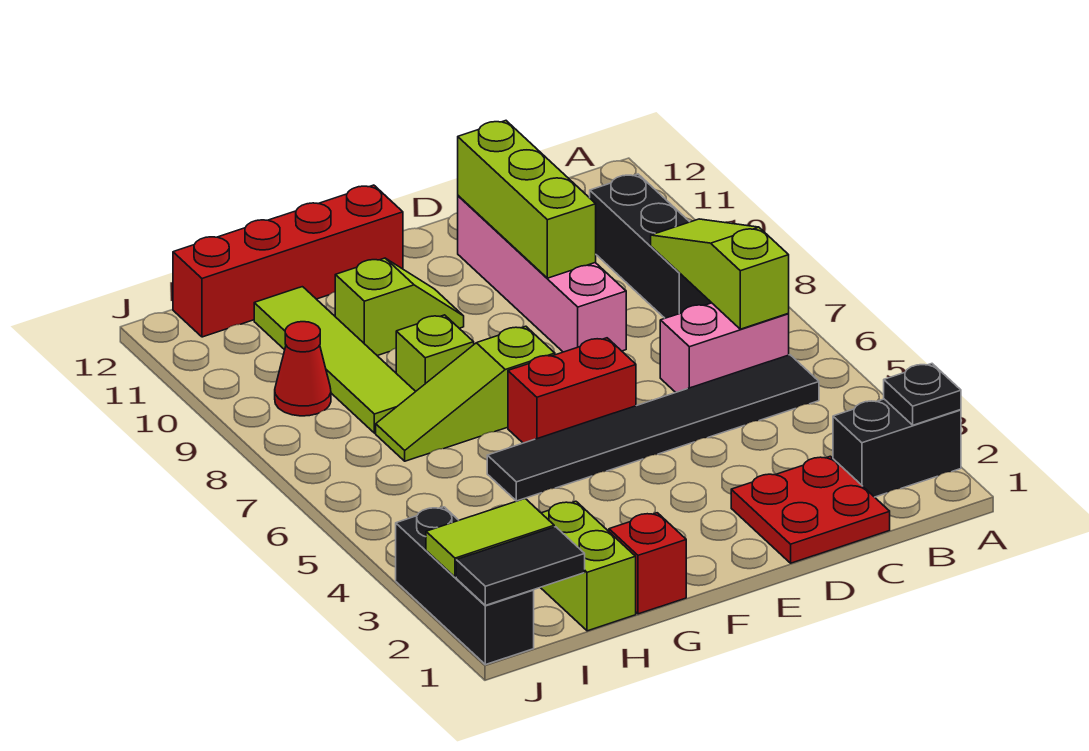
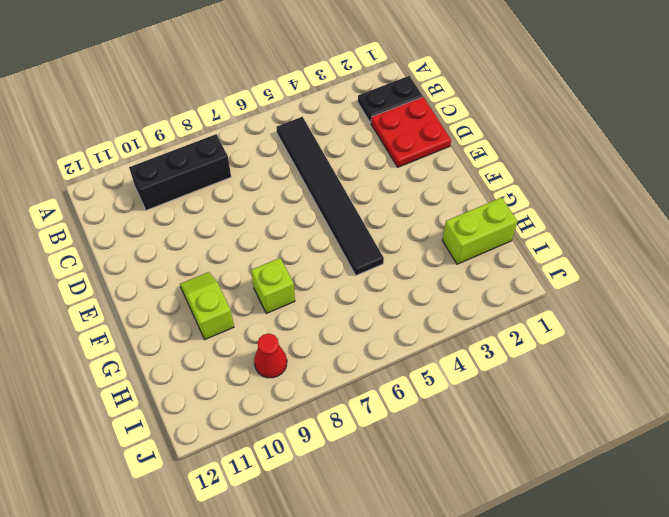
black 1x2 plate [358,76,422,123] -> black 1x2 brick [833,399,961,497]
none -> pink 1x2 brick [660,303,789,392]
none -> pink 1x4 brick [458,196,626,352]
none -> red 1x2 brick [508,338,636,443]

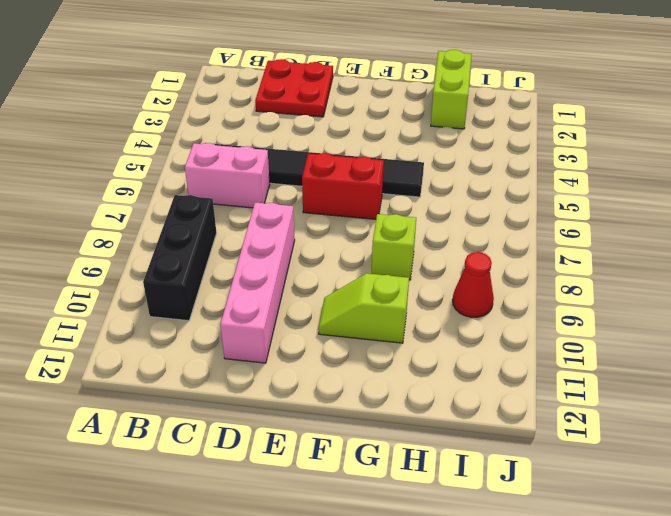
none -> black 1x2 brick [833,399,961,497]
none -> lime 1x3 slope [376,326,555,461]
none -> red 1x4 brick [173,185,403,337]

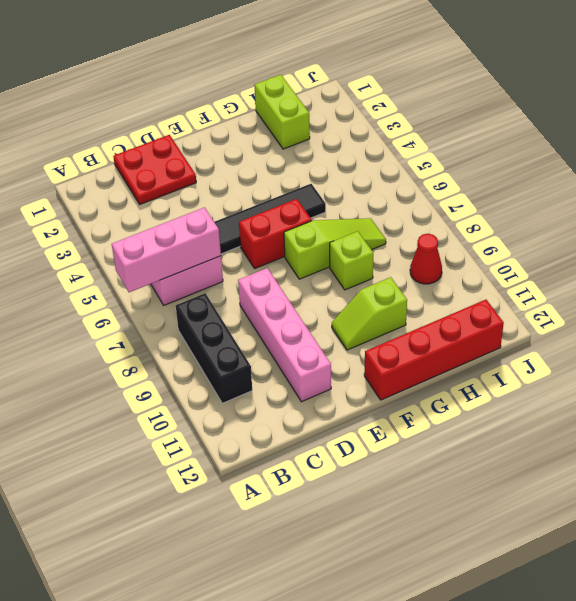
pink 1x3 brick [112,207,221,292] -> lime 1x3 slope [651,219,789,329]
none -> black 1x2 brick [833,399,961,497]
none -> red 1x1 brick [609,513,686,614]
none -> lime 1x4 tile [254,287,416,433]

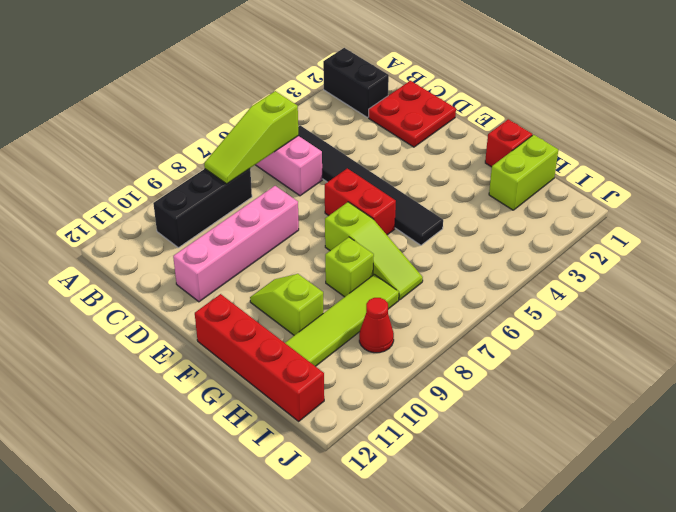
none -> black 1x3 brick [396,507,534,665]
none -> black 1x1 plate [884,364,961,425]
none -> lime 1x3 brick [458,121,596,278]

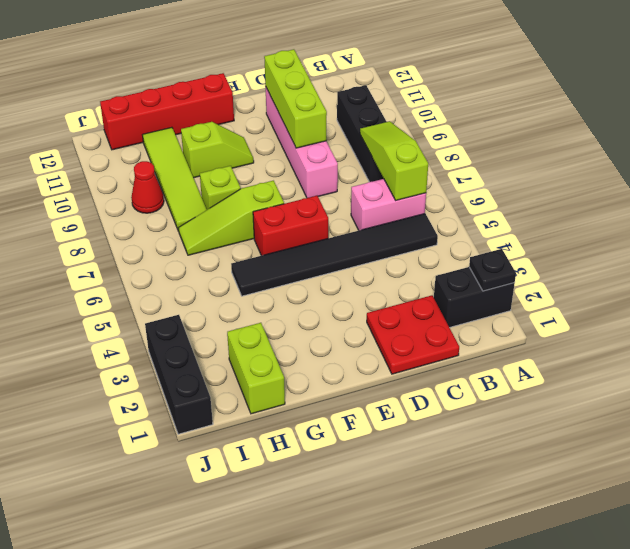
none -> red 1x1 brick [609,513,686,614]
none -> black 1x2 tile [456,527,585,605]
none -> lime 1x2 tile [426,499,554,577]

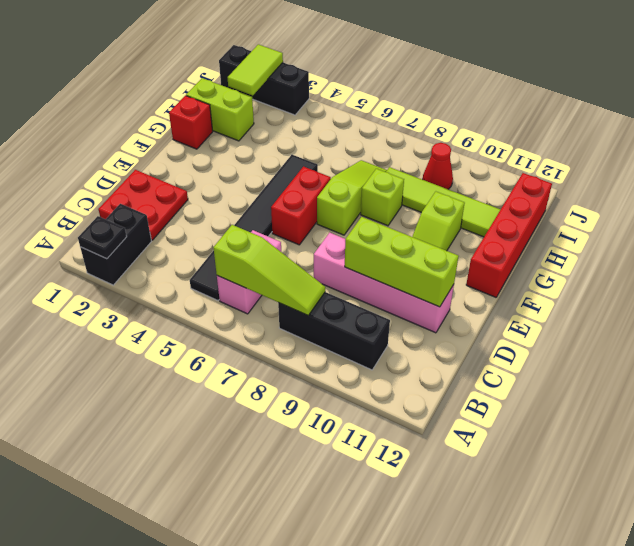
none -> black 1x2 tile [456,527,585,605]

